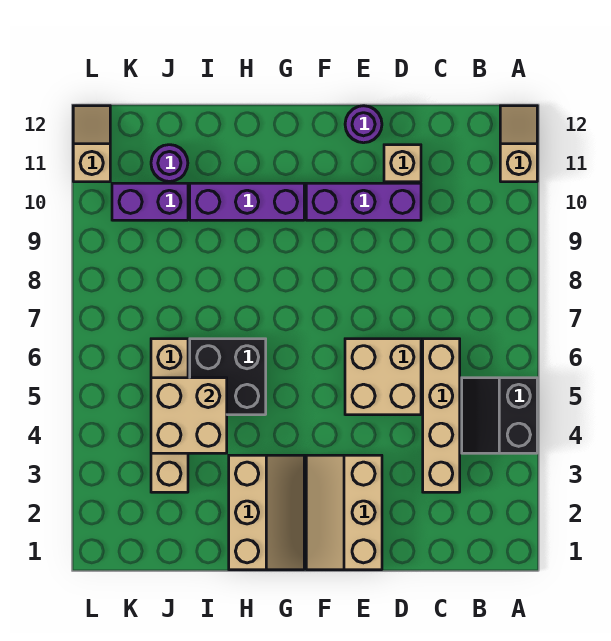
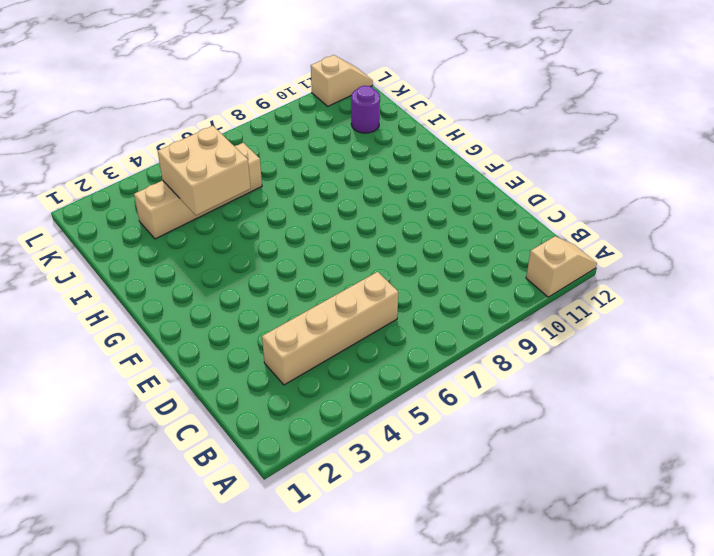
none -> black 2x2 slope [462,378,537,453]
none -> tan 2x2 brick [345,339,421,415]
none -> purple 1x3 brick [306,183,421,220]

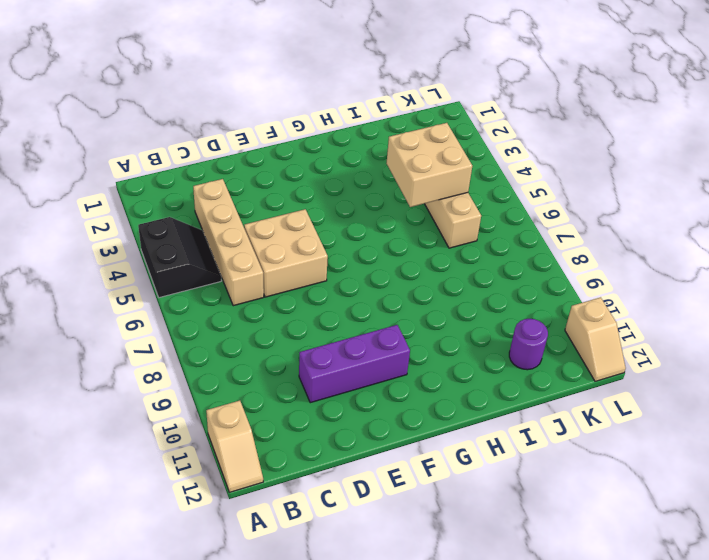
none -> tan 1x1 brick [384,145,421,182]
none -> tan 2x3 slope [306,455,382,570]
none -> purple 1x1 round brick [345,106,382,143]

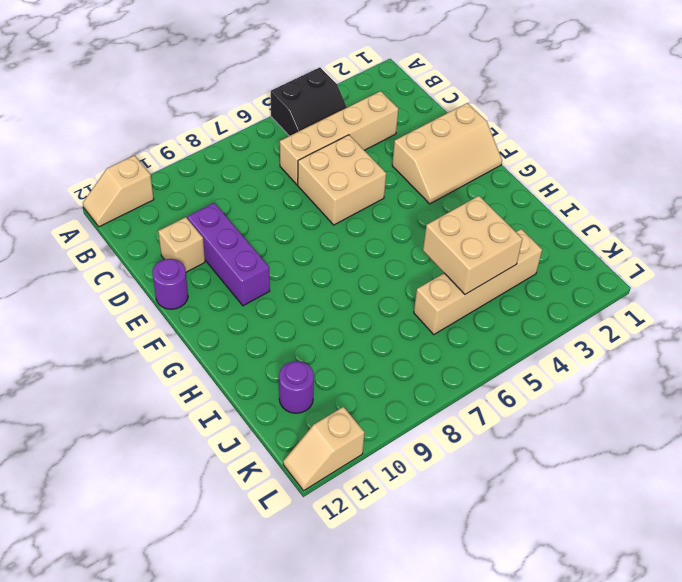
none -> tan 2x3 slope [229,455,304,570]
none -> purple 1x3 brick [190,183,304,220]
none -> black 2x2 brick [190,339,266,415]

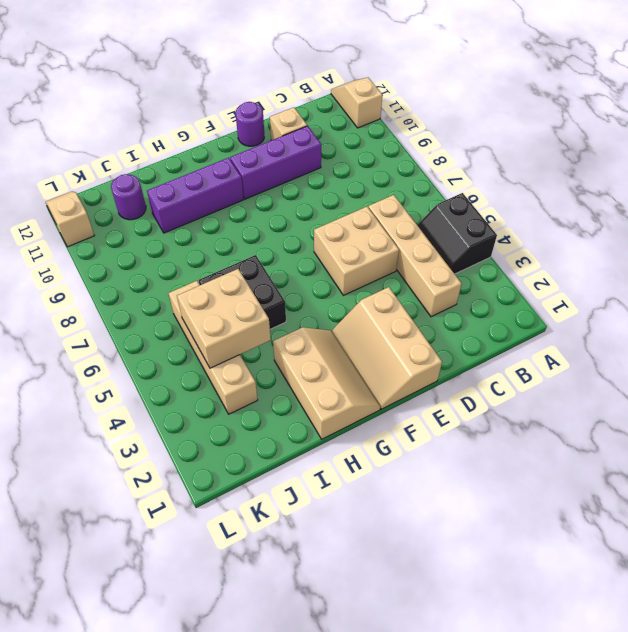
none -> purple 1x2 brick [112,183,188,220]

